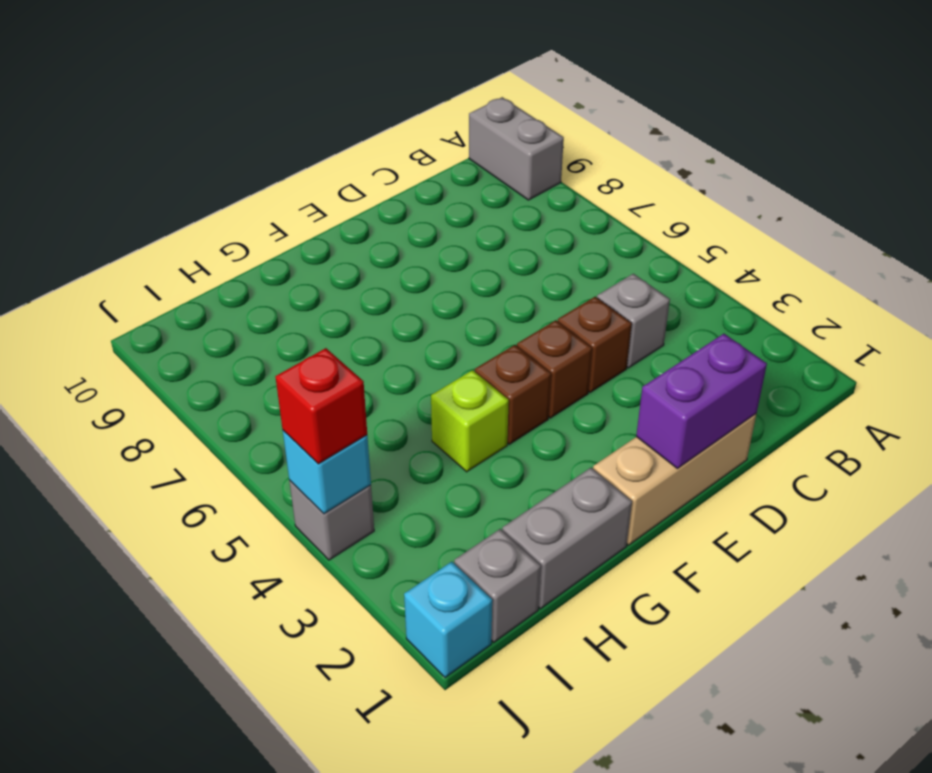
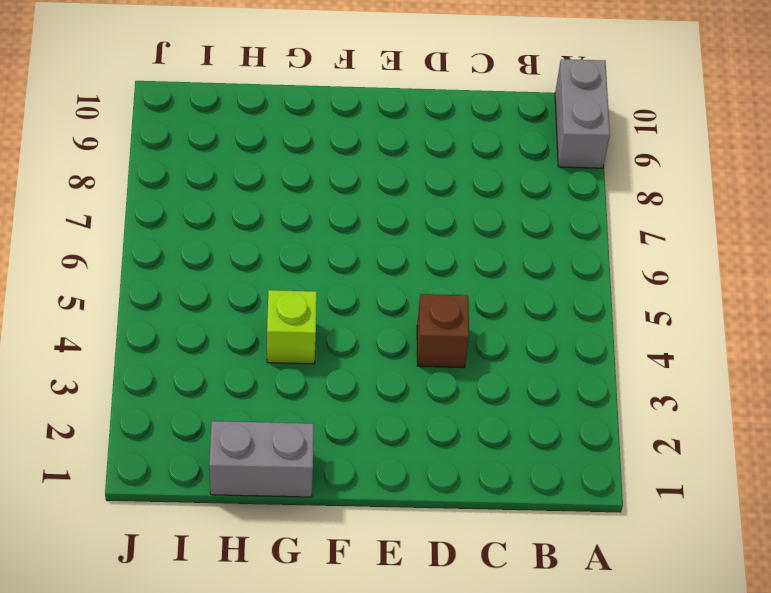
none -> grey 1x1 brick [597,274,670,368]
none -> tan 1x3 brick [593,414,756,545]
none -> brown 1x1 brick [517,320,592,418]

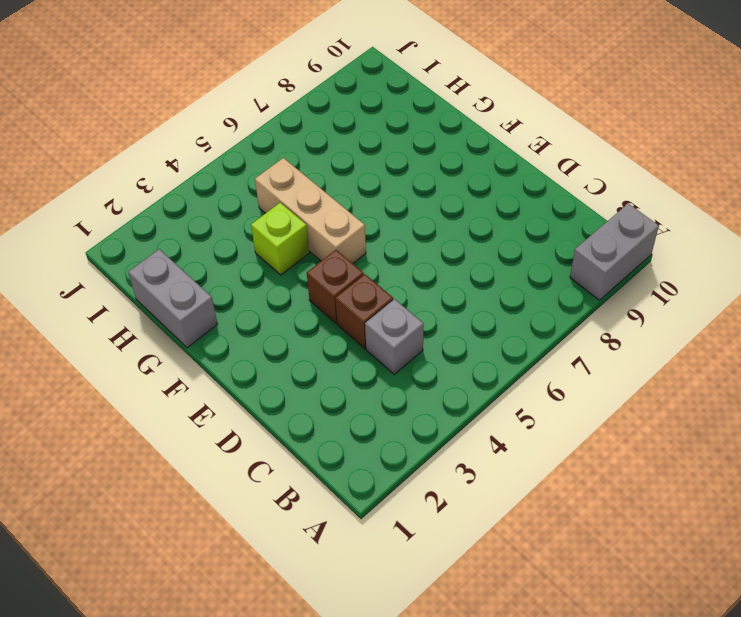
tan 1x3 brick [255,158,366,263] -> tan 1x3 brick moved to [593,414,756,545]
none -> brown 1x1 brick [475,345,551,444]
none -> grey 1x1 brick [454,529,541,642]
none -> cyan 1x1 brick [404,562,492,678]

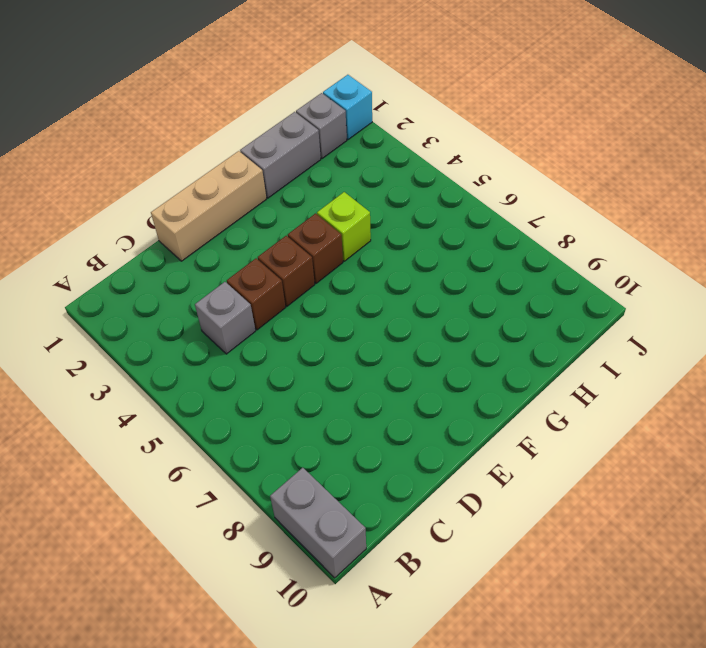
none -> grey 1x1 brick [289,480,374,560]
none -> purple 1x2 brick [636,334,767,469]
none -> cyan 1x1 brick [283,431,371,514]

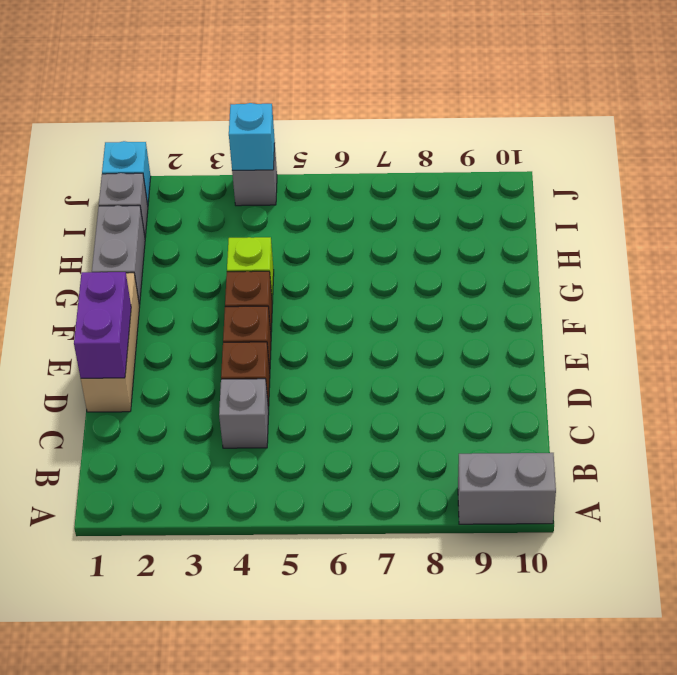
none -> red 1x1 brick [275,348,367,464]

